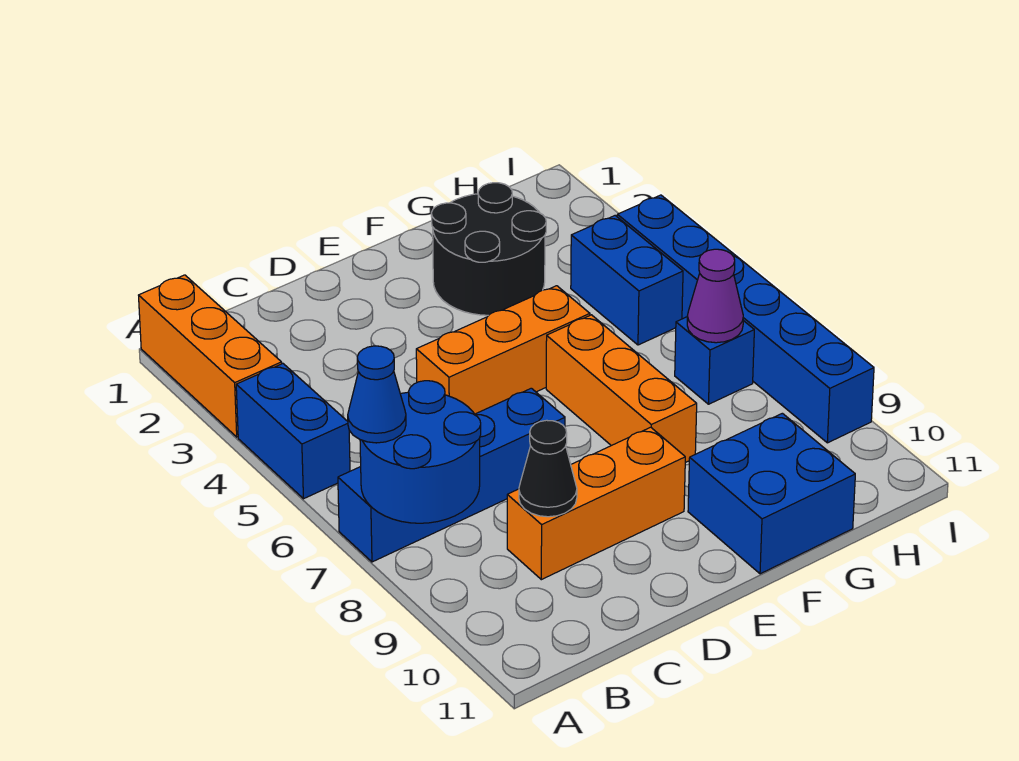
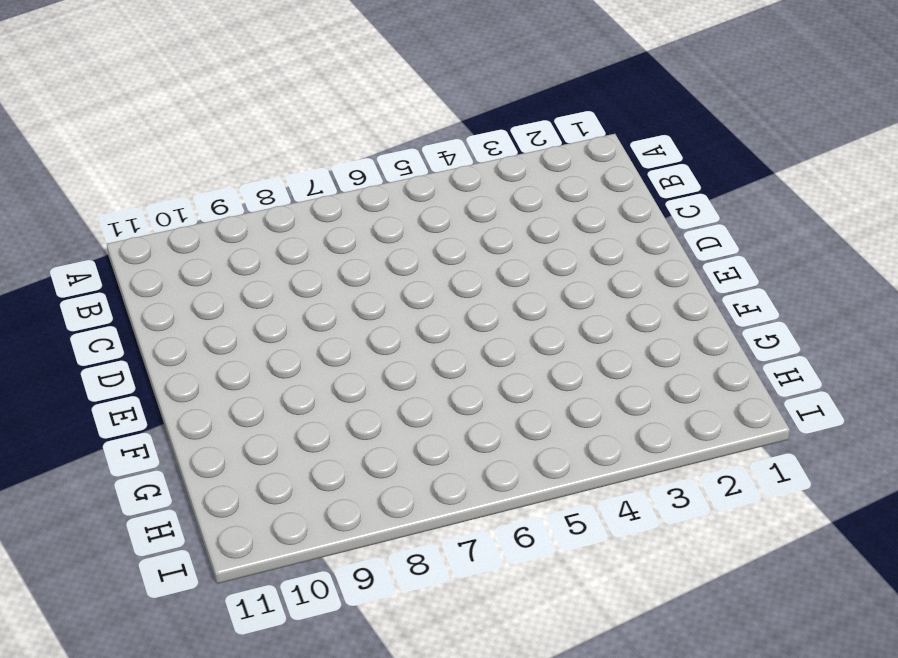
none -> orange 1x3 brick [139,275,282,437]
none -> blue 1x2 brick [236,364,350,499]
none -> blue 1x4 brick [338,388,565,562]

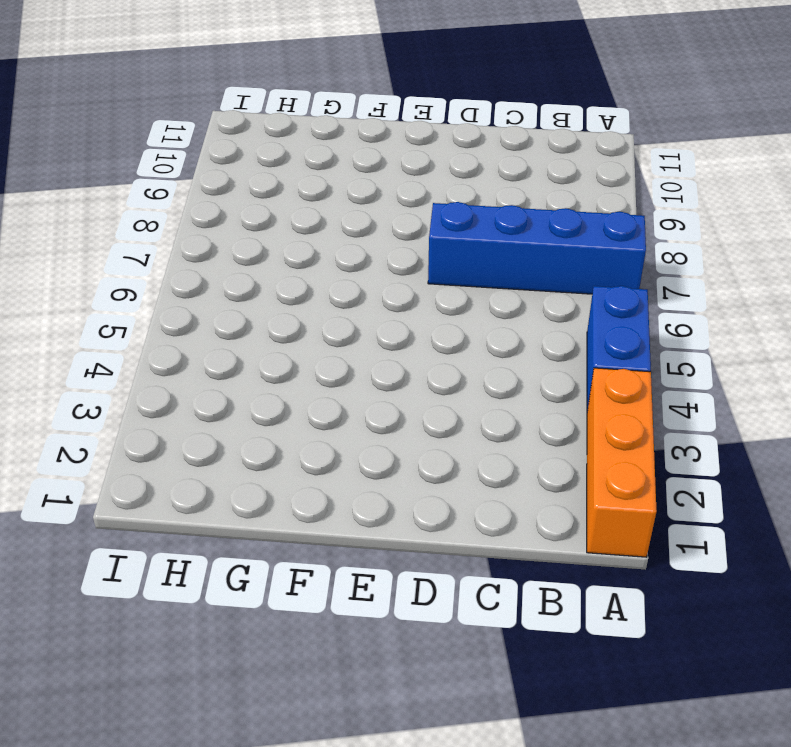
none -> orange 1x3 brick [507,427,685,580]
none -> orange 1x3 brick [416,286,590,414]
none -> black 2x2 round brick [431,183,546,315]

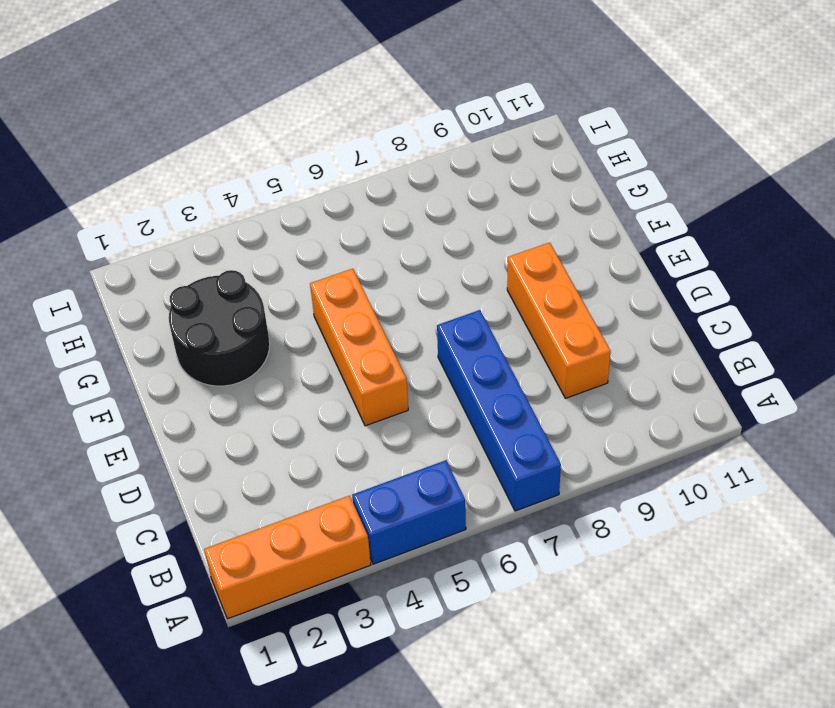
none -> orange 1x3 brick [546,315,697,463]
none -> blue 2x2 brick [688,413,855,574]
none -> blue 1x2 brick [571,216,683,345]

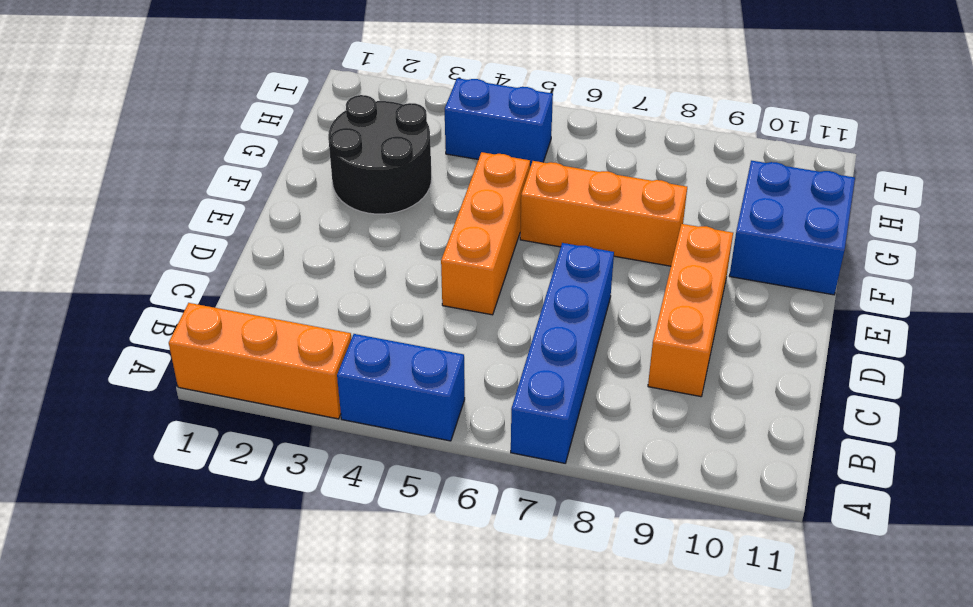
none -> blue 1x1 brick [675,317,754,404]
none -> blue 1x6 brick [617,195,874,443]
none -> blue 2x2 round brick [360,381,481,523]

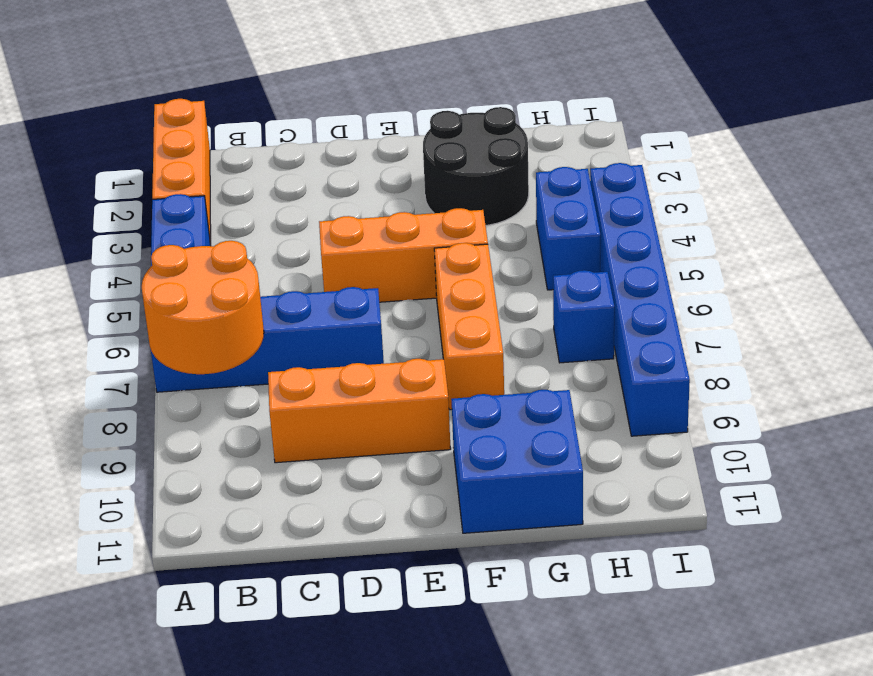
orange 2x2 round brick [142,241,264,374] -> blue 2x2 round brick [360,381,481,523]
none -> black 1x1 cone [519,420,577,517]
none -> purple 1x1 cone [687,249,743,343]
none -> blue 1x1 cone [348,346,406,443]

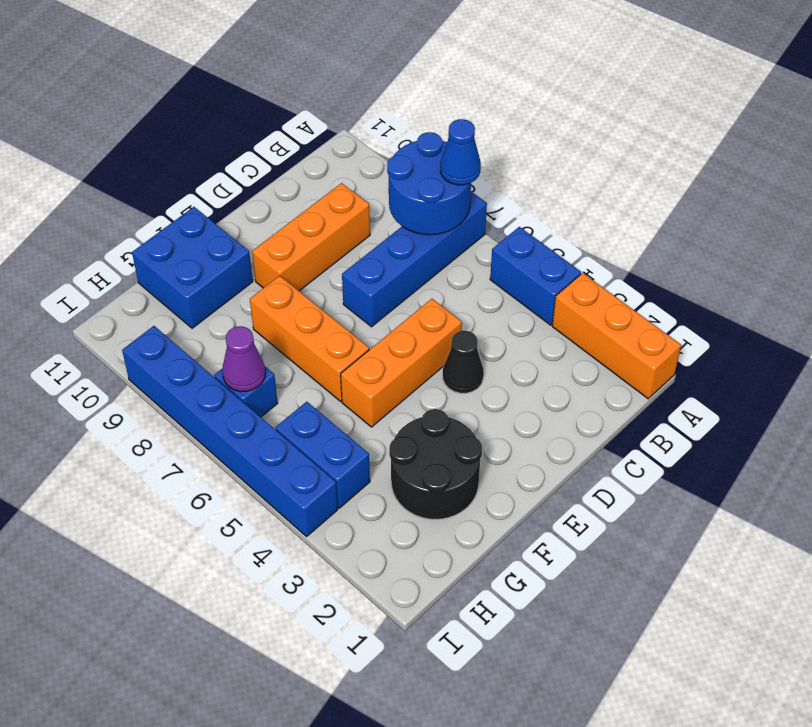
black 1x1 cone [443,331,484,393] -> black 1x1 cone moved to [519,420,577,517]

